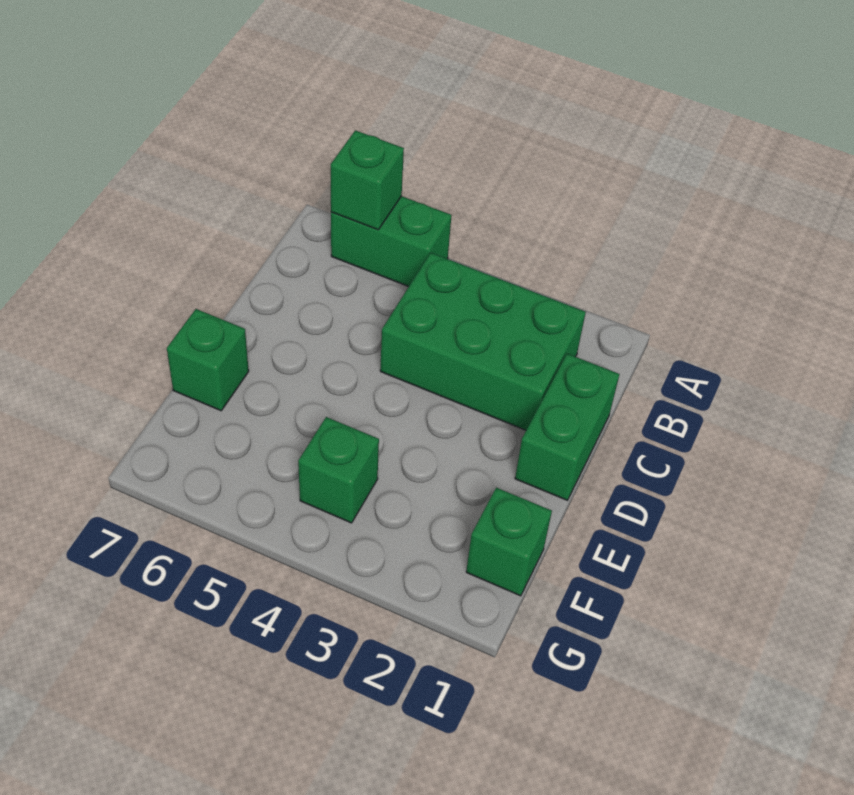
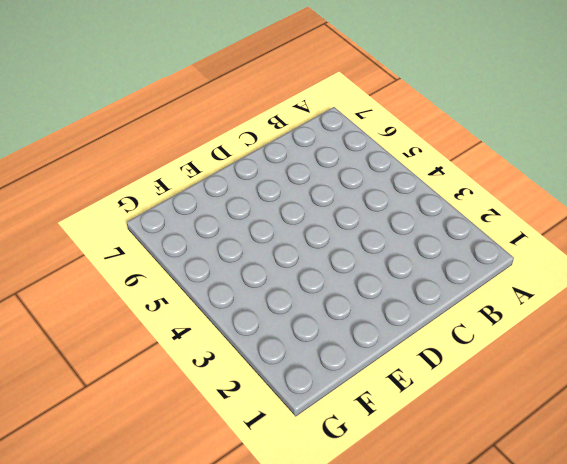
none -> green 1x2 brick [331,196,452,287]
none -> green 2x3 brick [380,253,586,430]

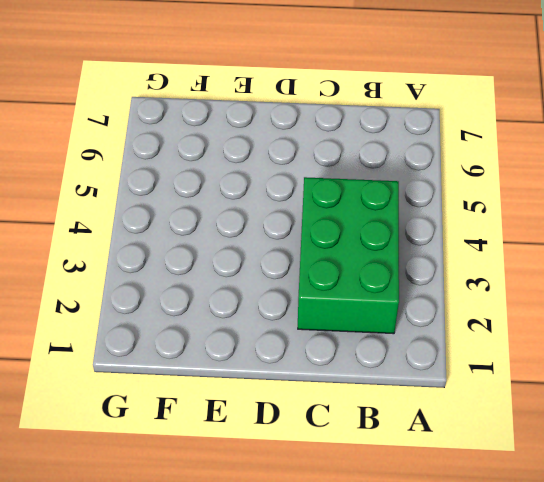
none -> green 1x2 brick [331,196,452,287]
none -> green 1x2 brick [515,354,619,500]

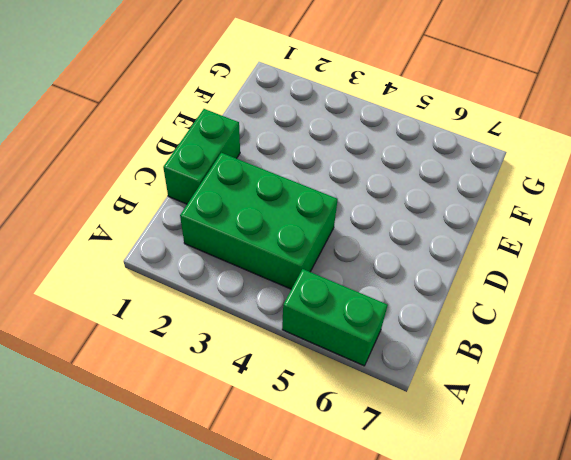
none -> green 1x1 brick [167,309,249,411]
none -> green 1x1 brick [466,488,552,596]

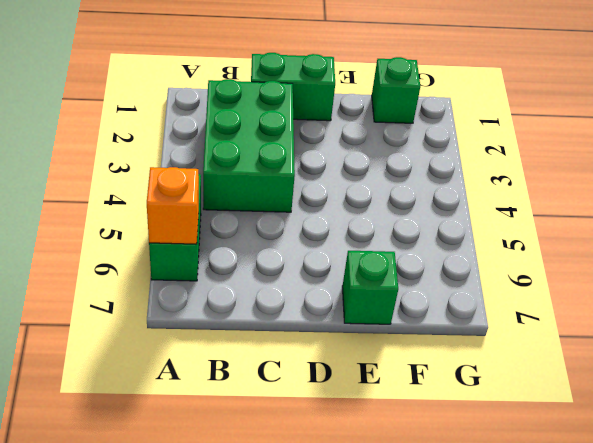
orange 1x1 brick [147,167,199,244] -> green 1x1 brick [331,130,404,230]
none -> green 1x1 brick [298,417,379,523]

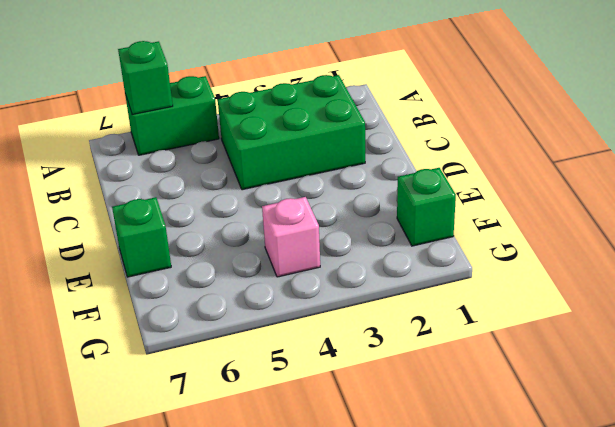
pink 1x1 brick [262,197,320,277] -> green 1x1 brick [298,417,379,523]
none -> green 1x2 brick [515,354,619,500]

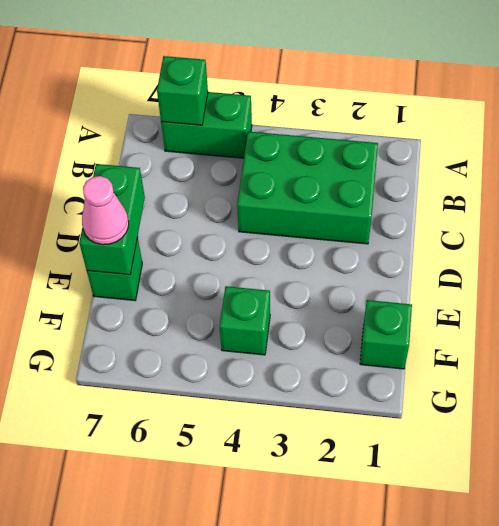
green 1x2 brick [79,164,145,275] -> green 1x2 brick moved to [515,354,619,500]
pink 1x1 cone [82,176,129,245] -> none

